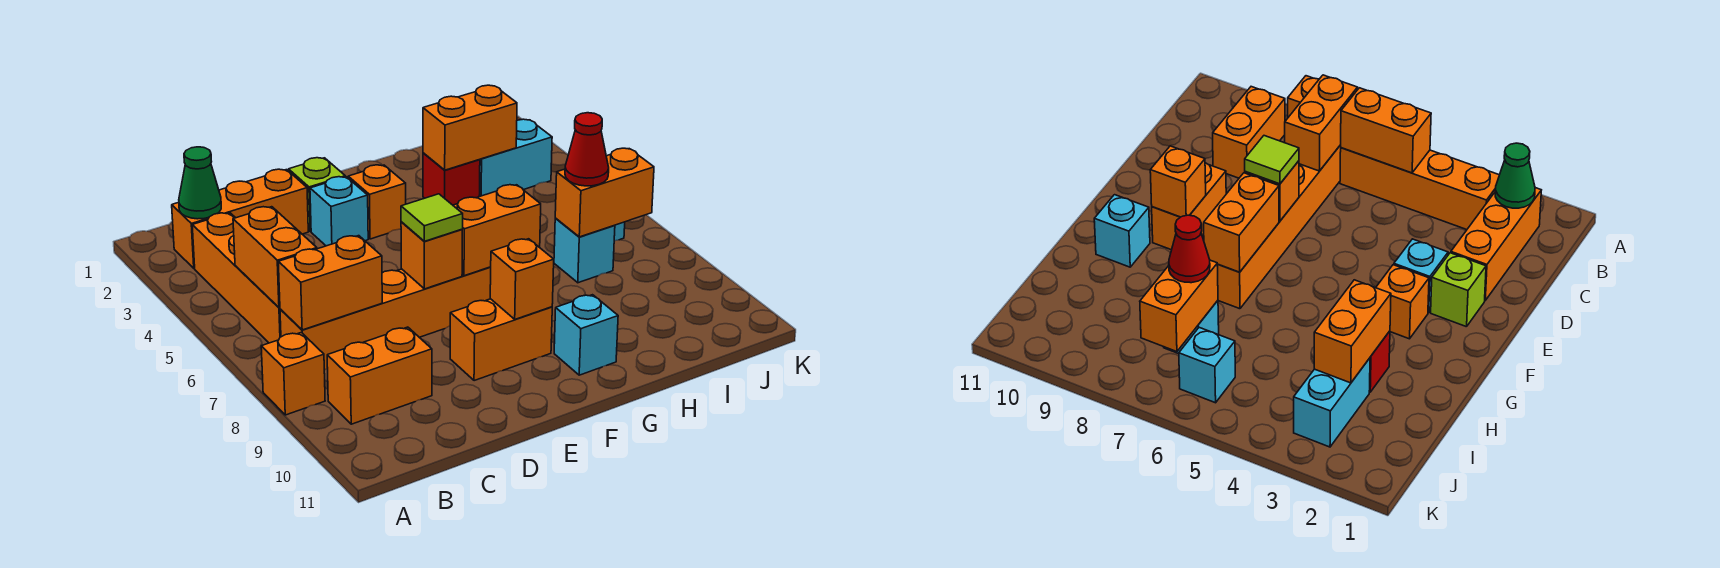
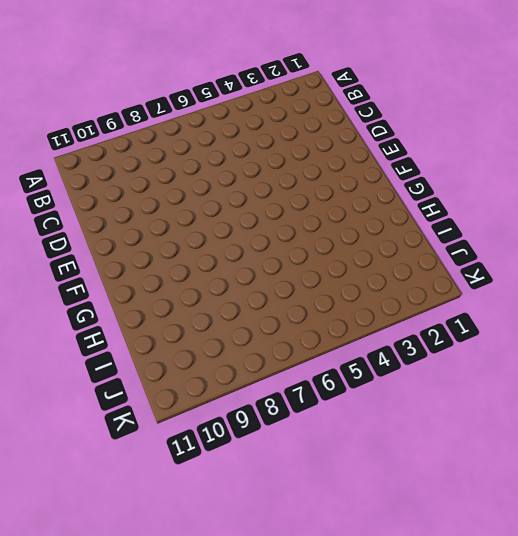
none -> orange 1x1 brick [261,332,325,415]
none -> orange 1x3 brick [172,169,308,268]
none -> orange 1x4 brick [192,213,281,343]

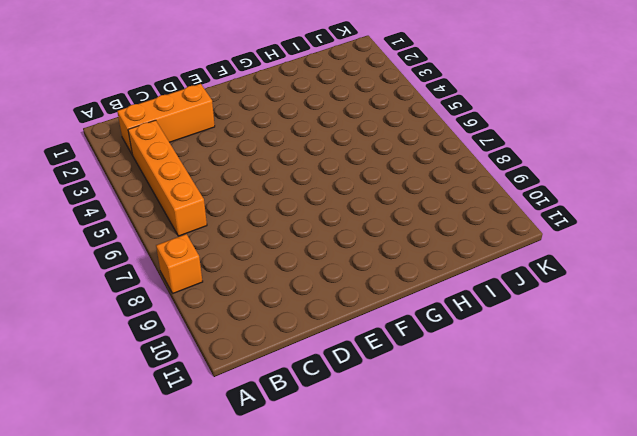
none -> orange 1x6 brick [280,267,491,370]
none -> orange 1x2 brick [327,327,432,424]
none -> lime 1x1 brick [289,158,345,231]

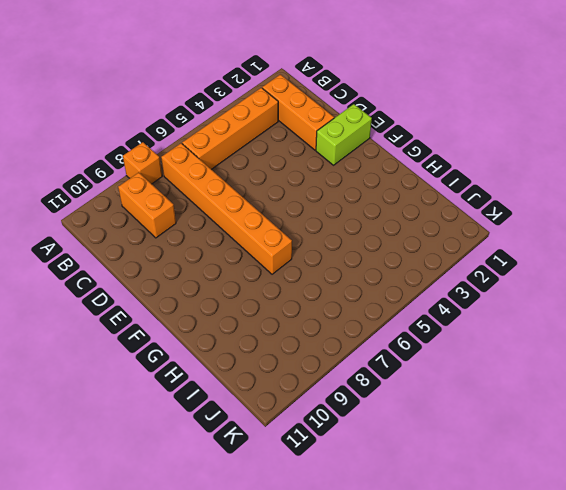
lime 1x2 brick [316,104,372,165] -> lime 1x1 brick [289,158,345,231]
none -> cyan 1x1 brick [310,177,368,246]
none -> orange 1x2 brick [450,299,552,381]
none -> orange 1x1 brick [348,165,406,239]

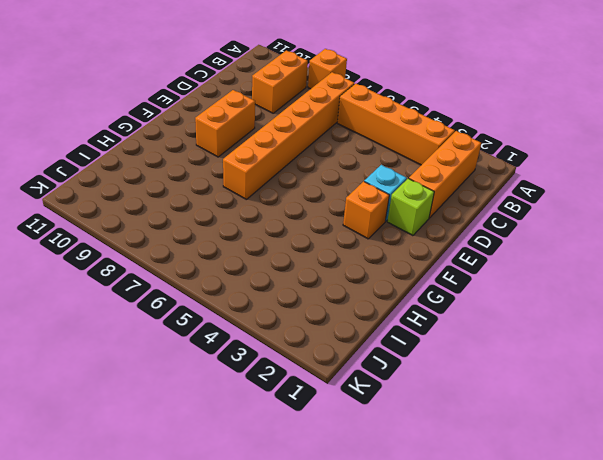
none -> cyan 1x1 brick [554,295,618,375]
none -> red 1x1 brick [423,153,480,205]
none -> cyan 1x2 brick [479,119,552,197]

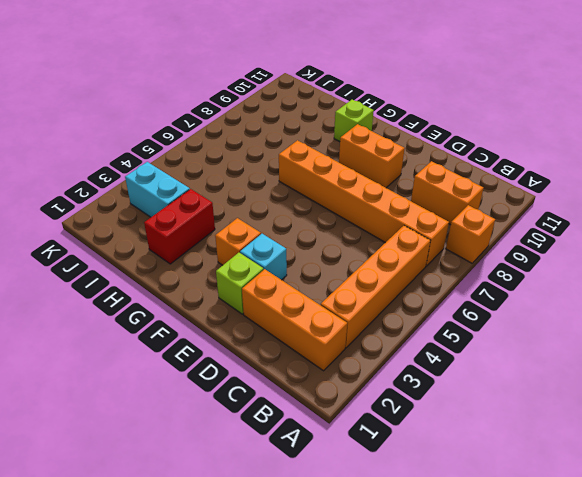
lime 1x1 brick [334,100,374,142] -> cyan 1x1 brick [554,295,618,375]
red 1x2 brick [144,189,215,264] -> red 1x1 brick [423,153,480,205]
none -> cyan 1x1 brick [554,219,615,283]
none -> cyan 1x1 brick [1179,327,1235,403]
none -> green 1x1 cone [179,147,221,219]

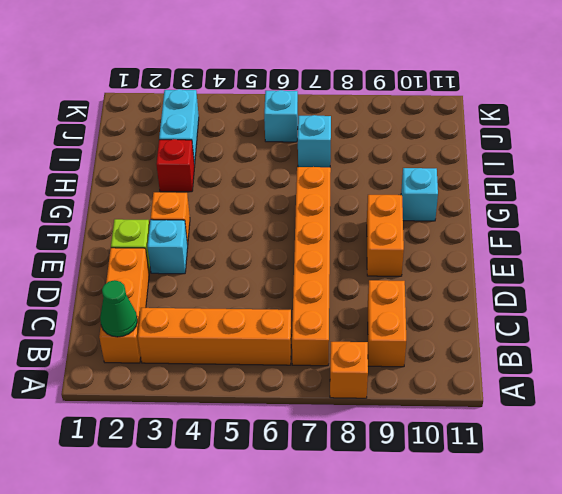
none -> orange 1x2 brick [233,207,317,308]
none -> orange 1x2 brick [278,236,382,330]
none -> orange 1x1 brick [401,222,462,289]

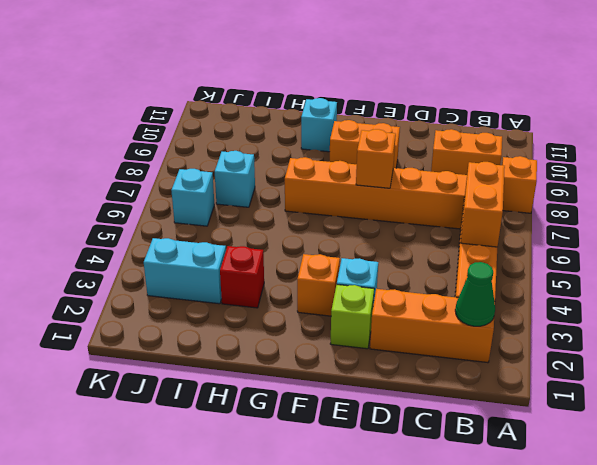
none -> orange 1x2 brick [278,236,382,330]
none -> orange 1x2 brick [453,185,541,276]
none -> orange 1x1 brick [490,239,554,319]

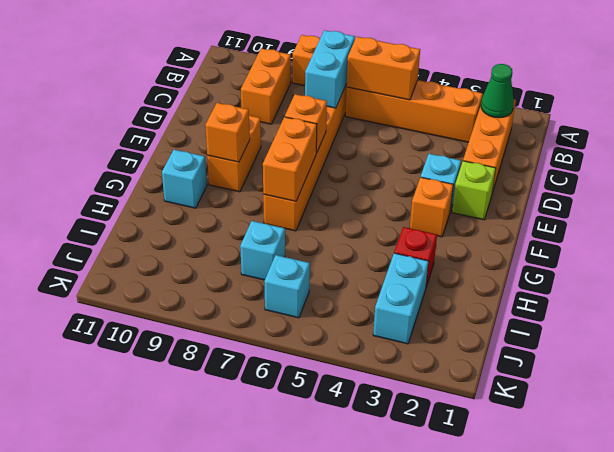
cyan 1x2 brick [305,30,355,108] -> orange 1x2 brick [278,236,382,330]
none -> orange 1x2 brick [423,85,517,170]
none -> orange 1x2 brick [555,148,654,237]
none -> lime 1x1 tile [401,194,463,241]

